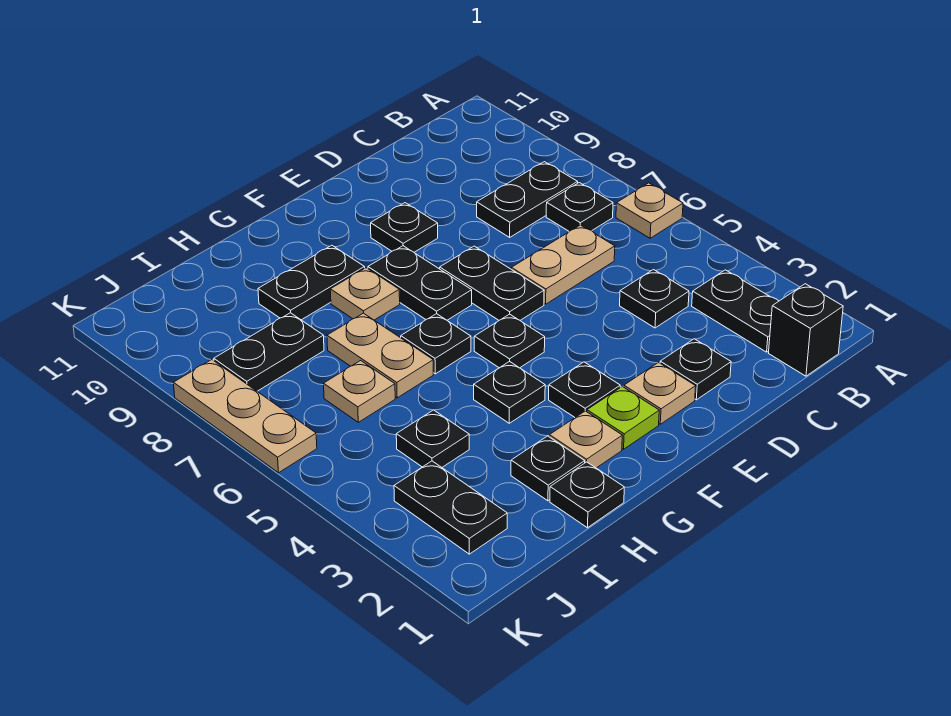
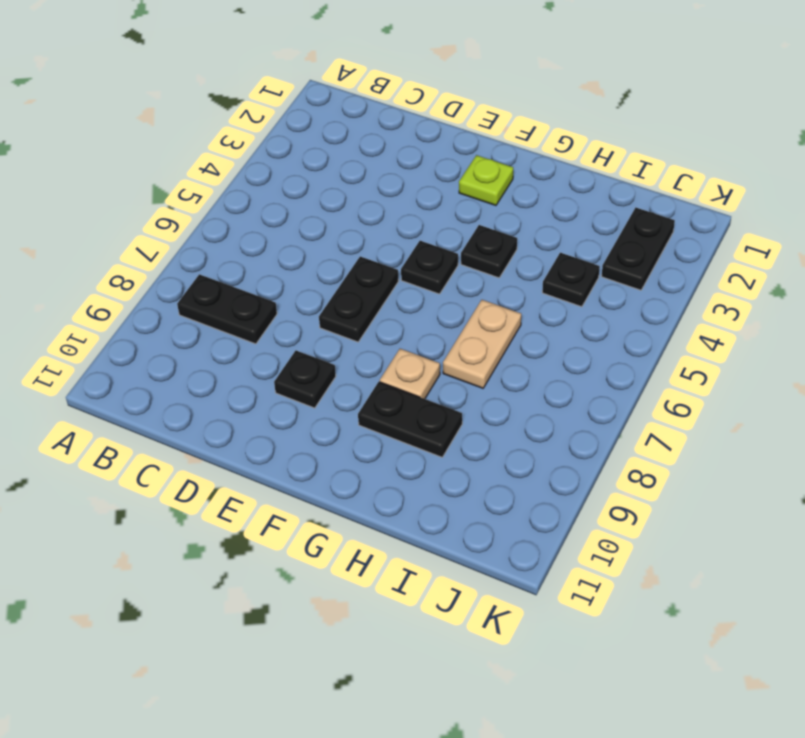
none -> tan 1x1 plate [616,183,683,238]
none -> black 1x1 brick [769,284,843,376]
none -> black 1x2 plate [692,270,779,352]

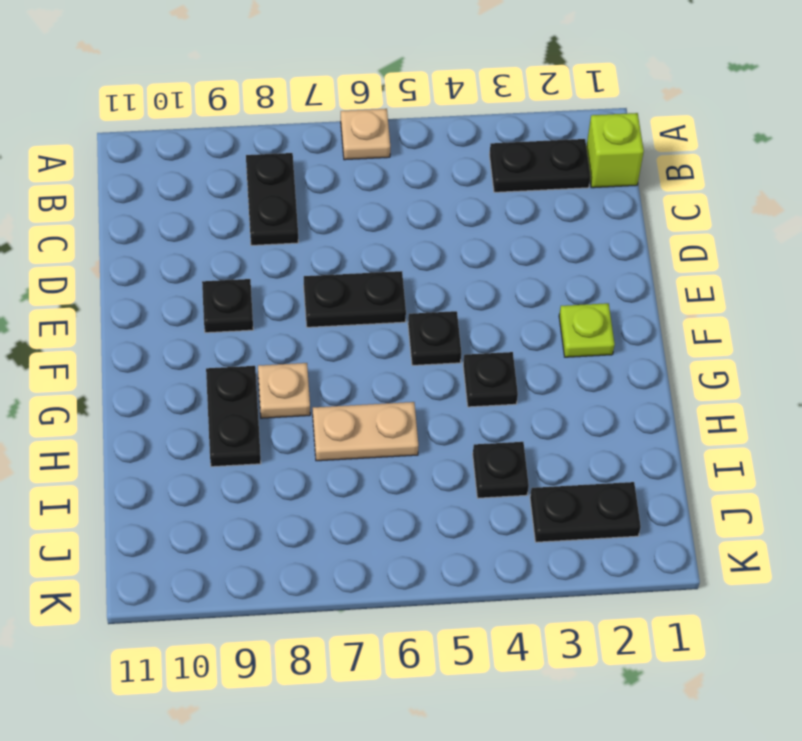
lime 1x1 brick [586,113,644,188] -> black 1x1 brick [769,284,843,376]
none -> black 1x1 plate [546,183,613,231]
none -> black 1x1 plate [620,270,689,328]
none -> tan 1x2 plate [511,225,615,304]

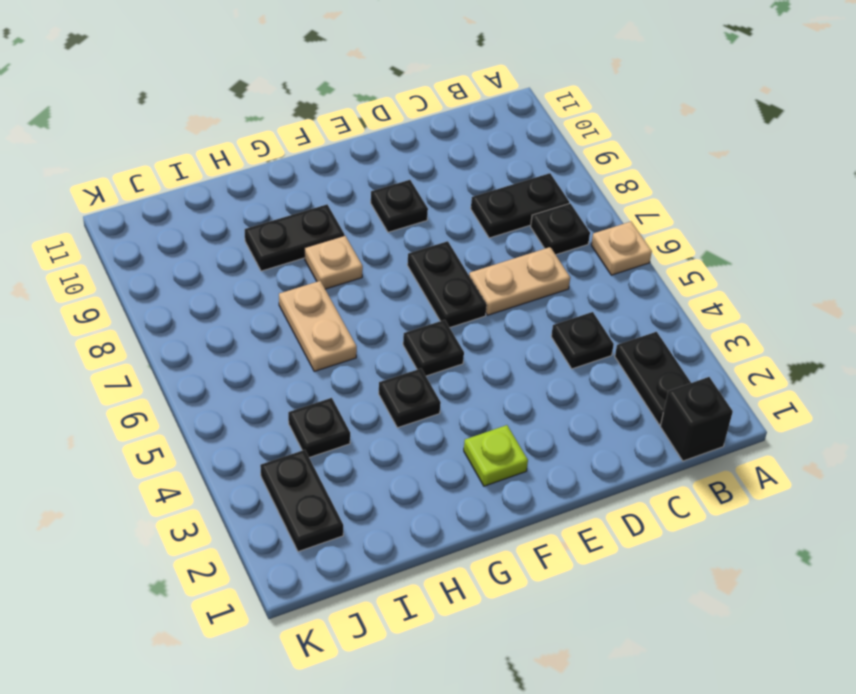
none -> black 1x1 plate [660,339,731,400]
none -> tan 1x1 plate [624,362,696,424]
none -> black 1x1 plate [549,362,620,417]

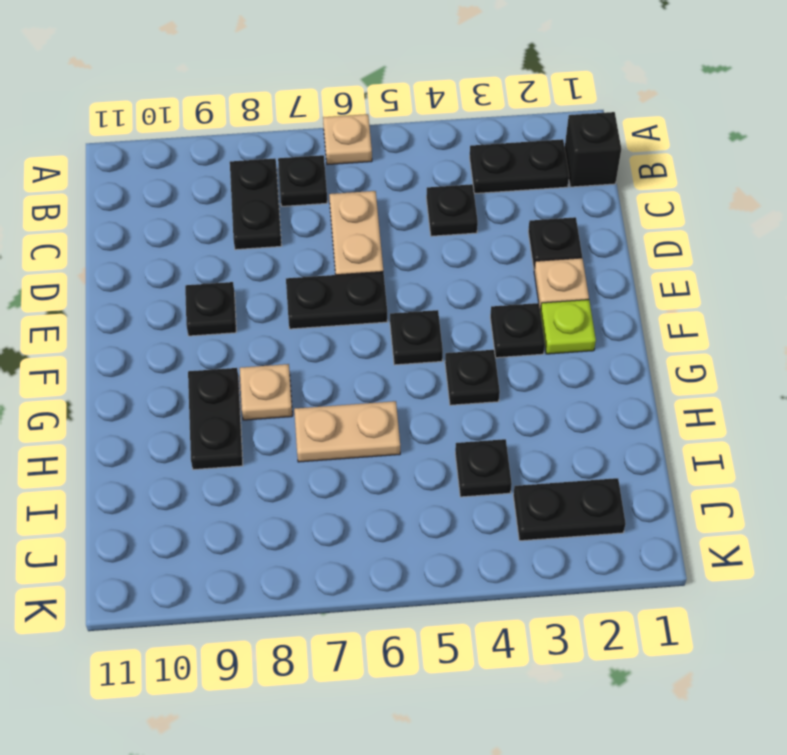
none -> black 1x2 plate [368,246,472,320]
none -> tan 1x1 plate [549,411,622,468]
none -> black 1x1 plate [400,314,471,374]

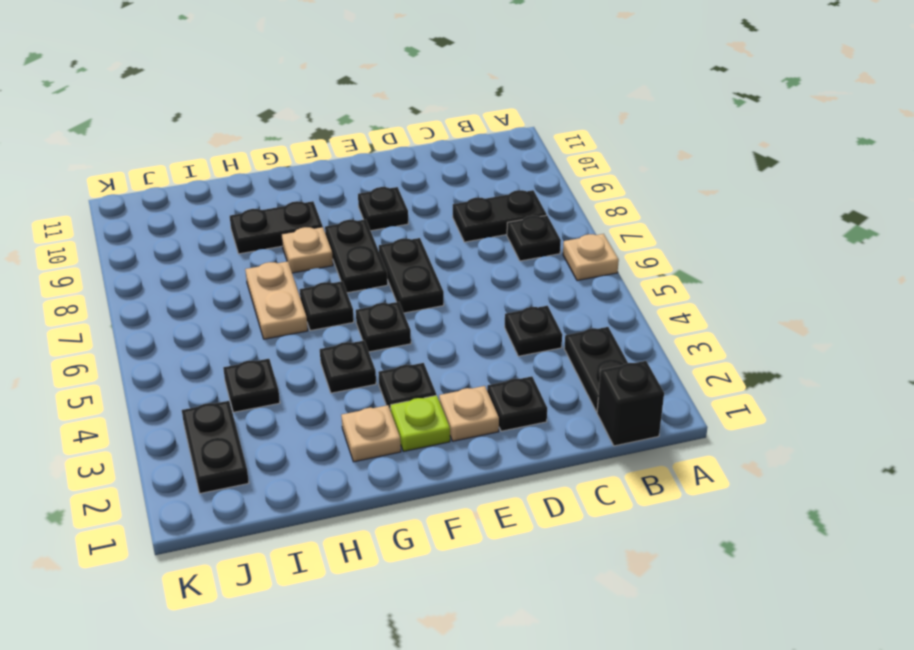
none -> tan 1x2 plate [511,225,615,304]
none -> black 1x1 plate [550,462,624,528]
none -> black 1x1 plate [511,436,585,501]

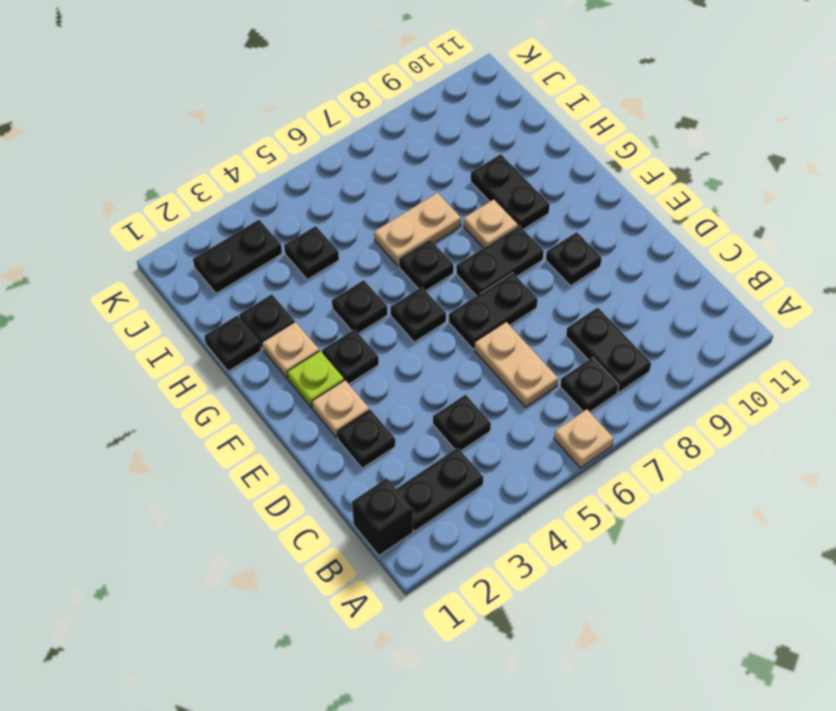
none -> tan 1x1 plate [324,361,395,422]
none -> black 1x2 plate [214,313,324,391]
none -> tan 1x3 plate [174,360,317,473]

